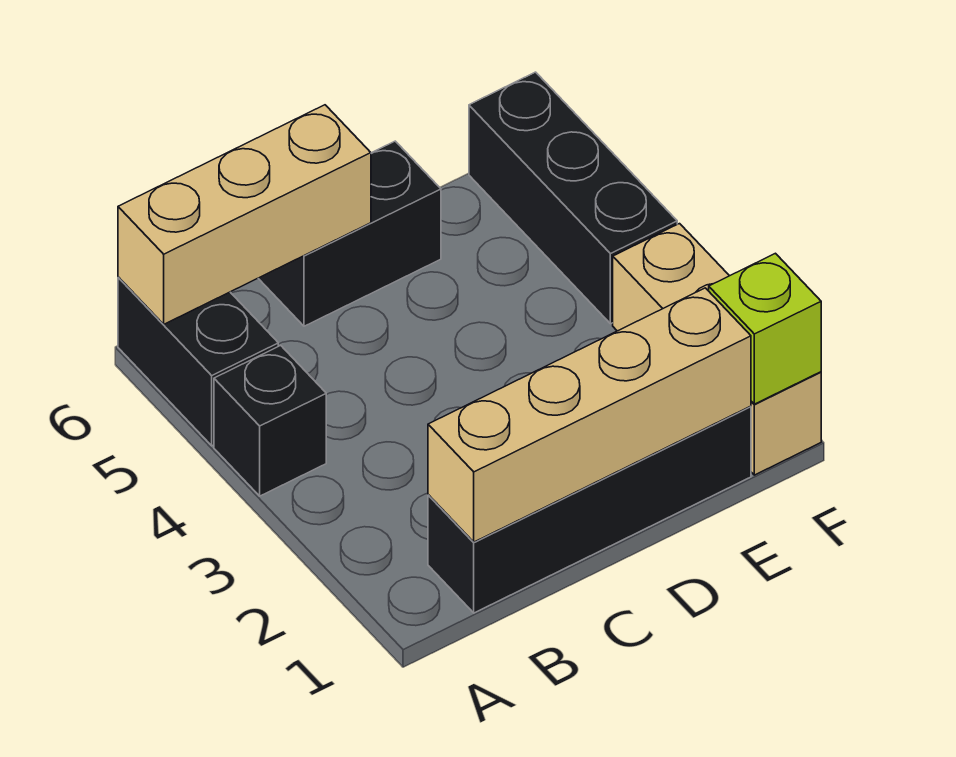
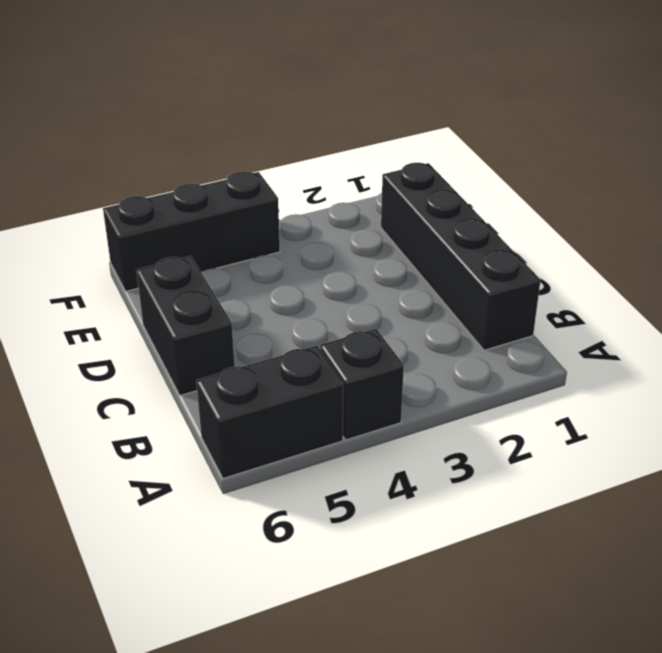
none -> tan 1x3 brick [613,224,821,475]
none -> tan 1x3 brick [118,105,371,324]

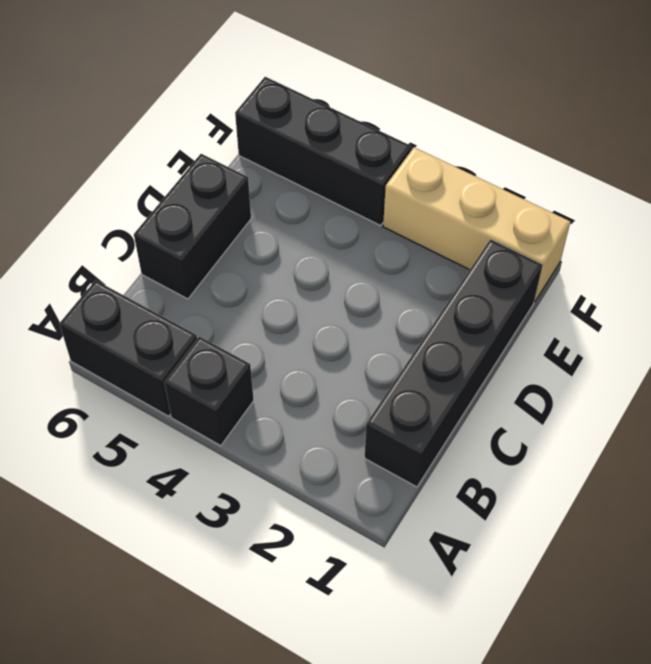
none -> tan 1x3 brick [118,105,371,324]
none -> tan 1x4 brick [428,288,751,542]

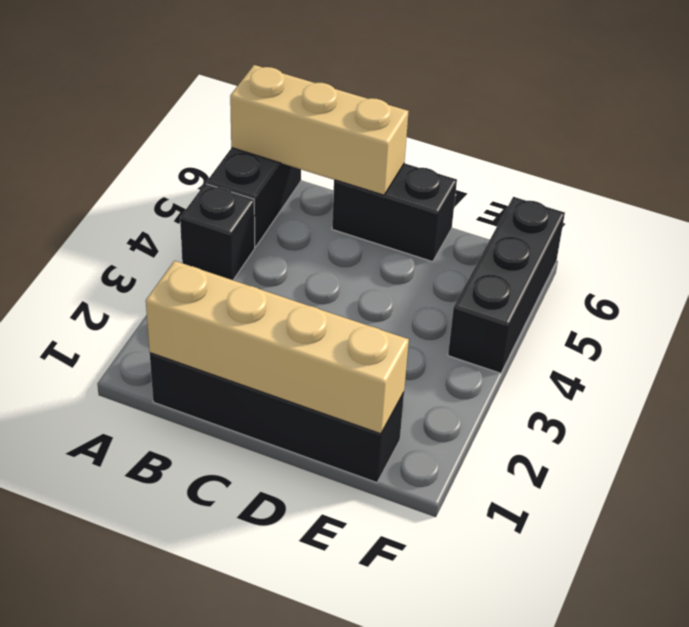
none -> tan 1x3 brick [613,224,821,475]
none -> lime 1x1 brick [709,253,821,404]

